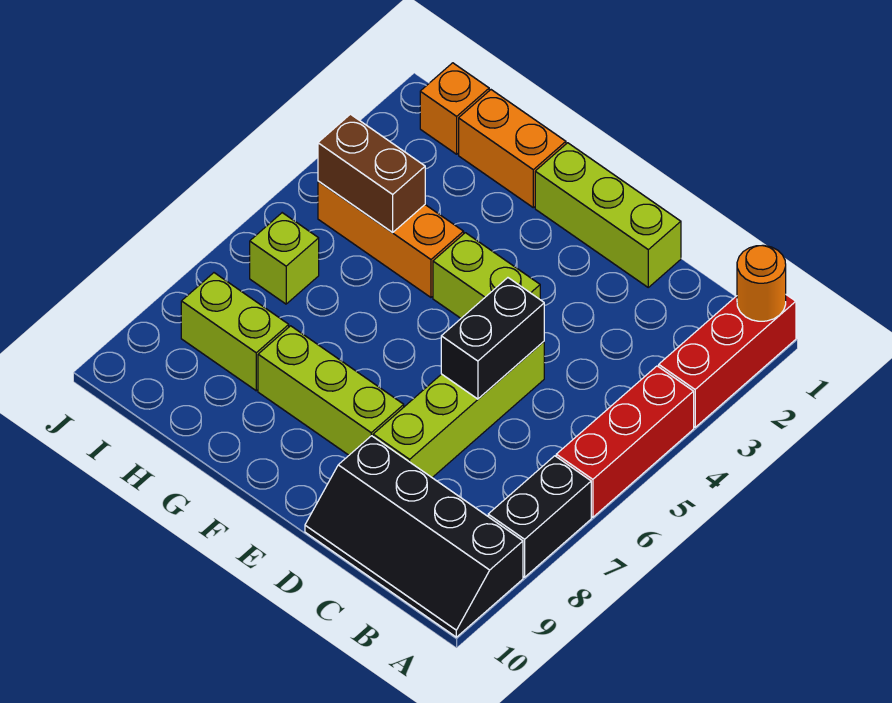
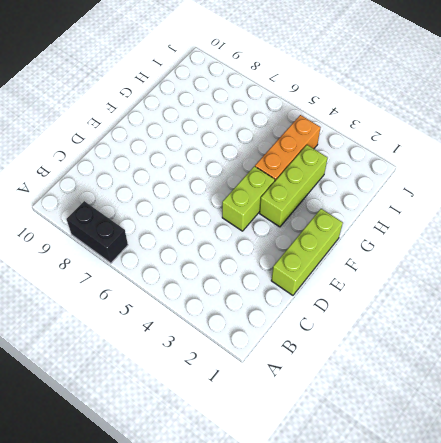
lime 1x3 brick [260,145,328,227] -> lime 1x3 brick moved to [258,326,404,455]
none -> red 1x3 brick [659,295,796,427]
none -> red 1x3 brick [556,366,694,517]
none -> black 2x4 slope [305,436,523,637]

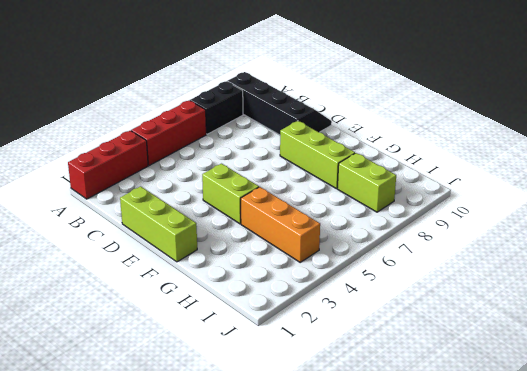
none -> lime 1x4 brick [373,342,544,478]
none -> orange 1x2 brick [459,90,566,208]
none -> orange 1x1 brick [420,63,489,154]

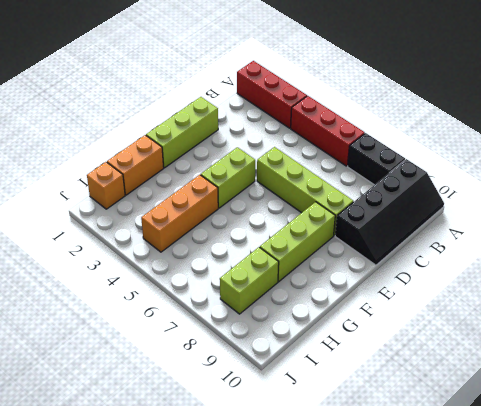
none -> lime 1x1 brick [250,213,319,304]
none -> orange 1x1 round brick [737,245,786,321]
none -> black 1x2 brick [441,278,544,399]

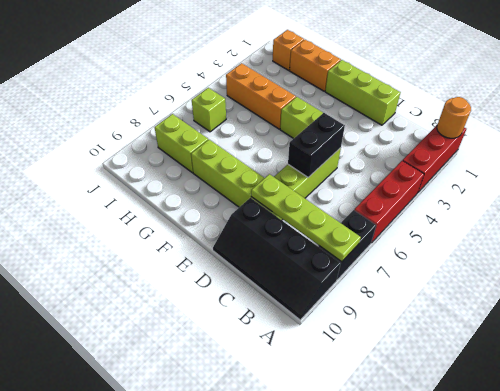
lime 1x4 plate [251,174,361,262] -> none
none -> brown 1x2 brick [318,114,425,233]

